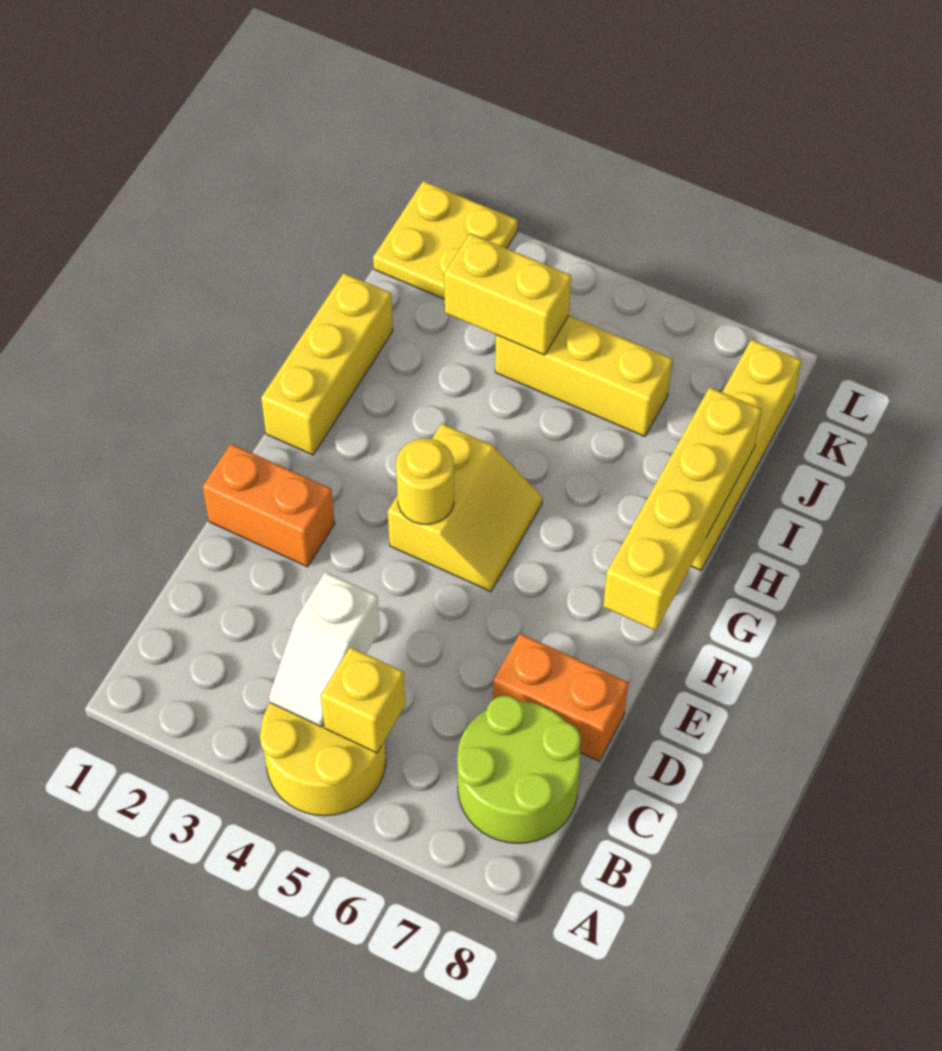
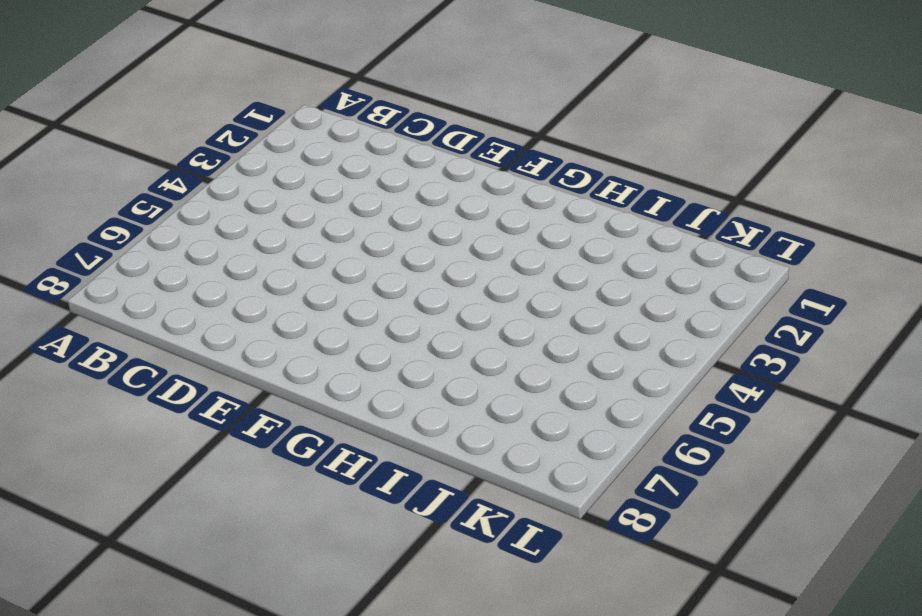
none -> yellow 2x2 round brick [260,703,386,816]
none -> lime 2x2 round brick [457,696,581,843]
none -> orange 1x2 brick [493,633,628,761]

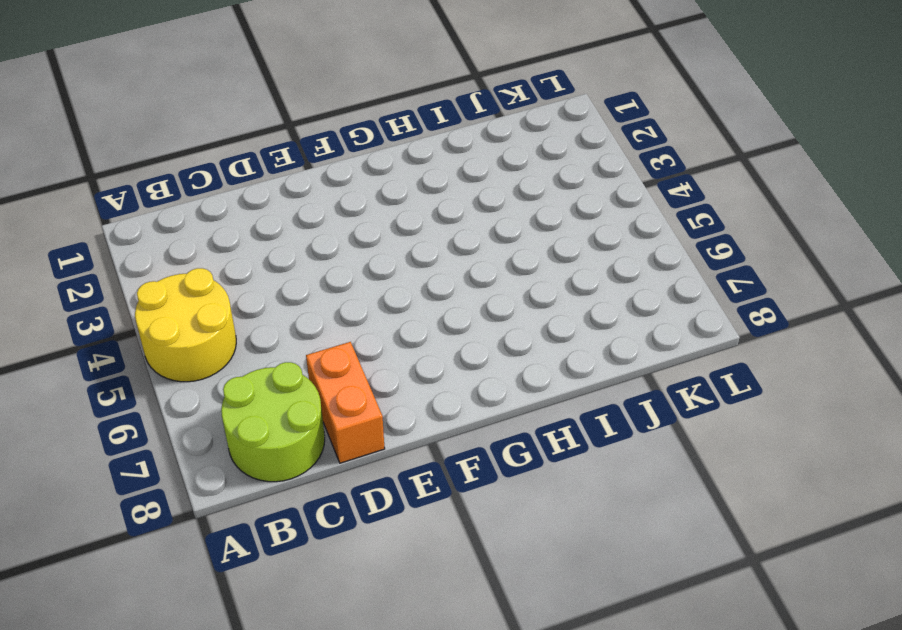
none -> orange 1x2 brick [202,444,335,567]
none -> yellow 2x2 slope [388,424,543,591]
none -> yellow 1x3 brick [261,273,393,455]

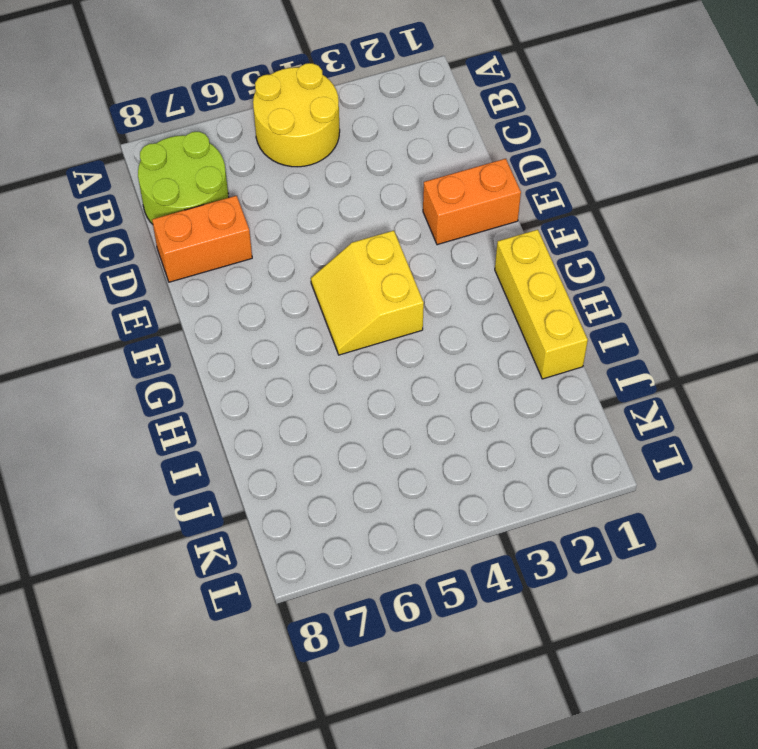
none -> yellow 1x4 brick [691,339,801,570]
none -> yellow 1x3 brick [495,316,672,436]
none -> yellow 2x2 plate [373,181,517,299]

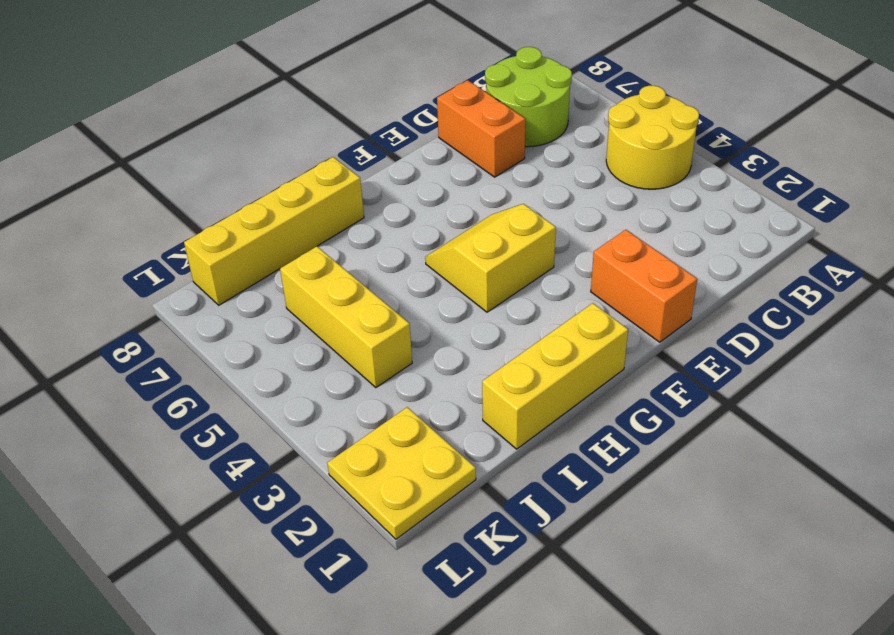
none -> white 1x2 slope [269,572,380,727]
none -> yellow 1x1 brick [321,647,405,753]
none -> yellow 1x1 round brick [396,439,454,524]

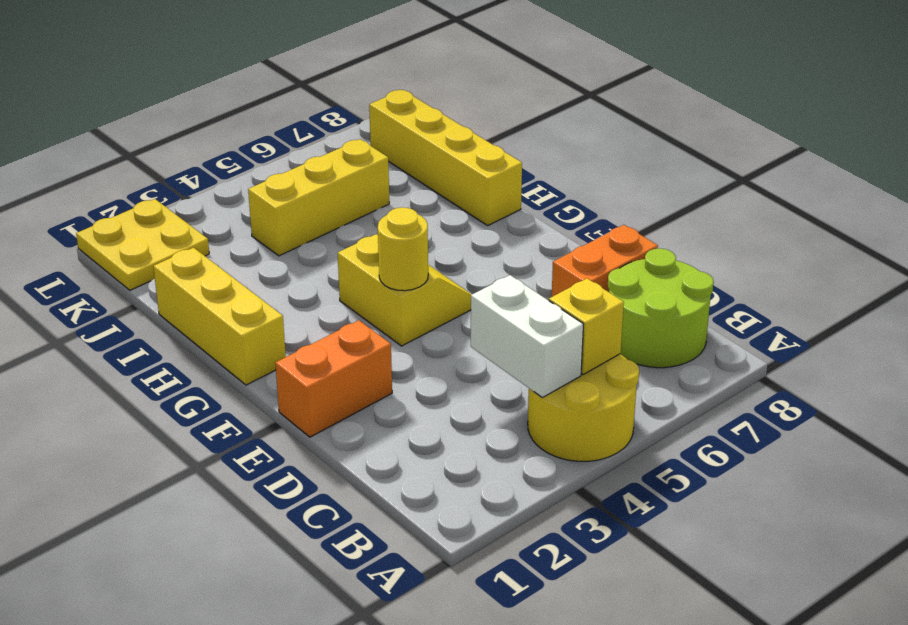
white 1x2 brick [471,275,583,398] -> white 1x2 slope [269,572,380,727]
none -> yellow 1x4 brick [603,387,762,630]
none -> yellow 1x2 brick [444,233,571,355]

